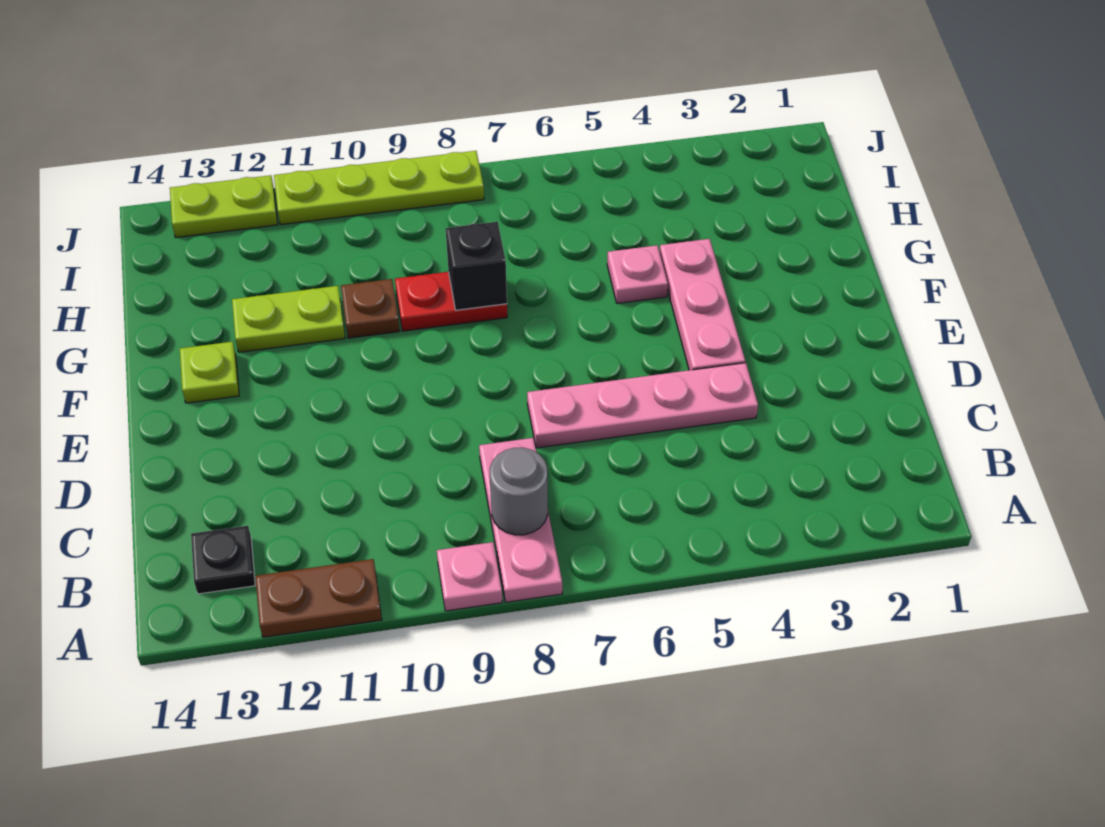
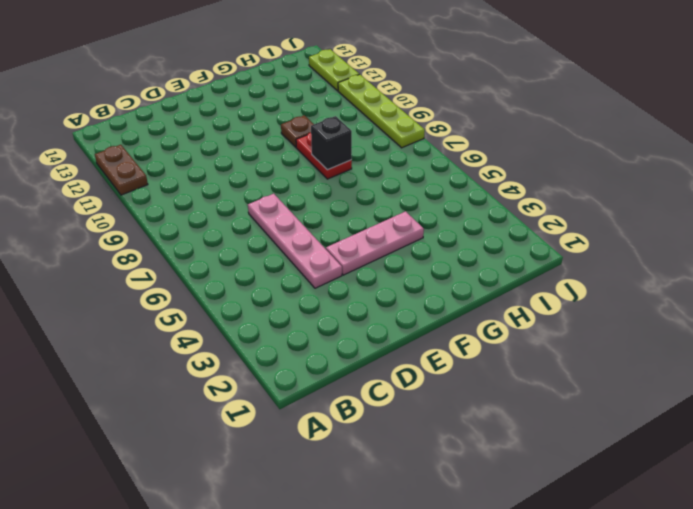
none -> pink 1x3 plate [479,438,562,602]
none -> pink 1x1 plate [437,542,502,611]
none -> black 1x1 plate [191,526,255,594]

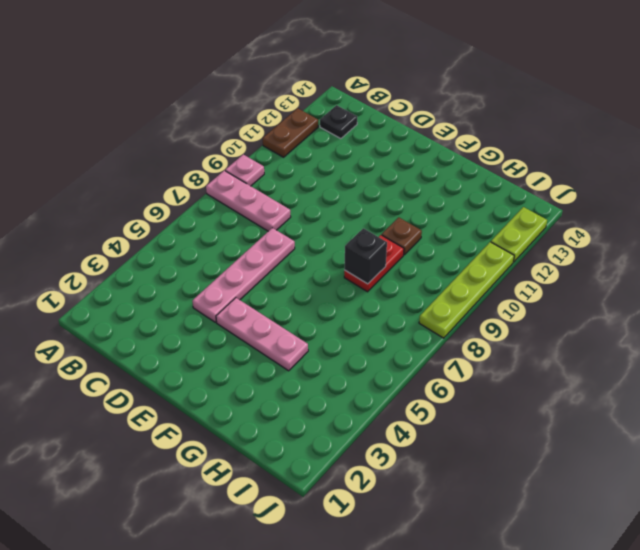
none -> lime 1x1 plate [180,342,239,403]
none -> pink 1x1 plate [607,245,668,303]
none -> lime 1x2 plate [232,286,345,352]

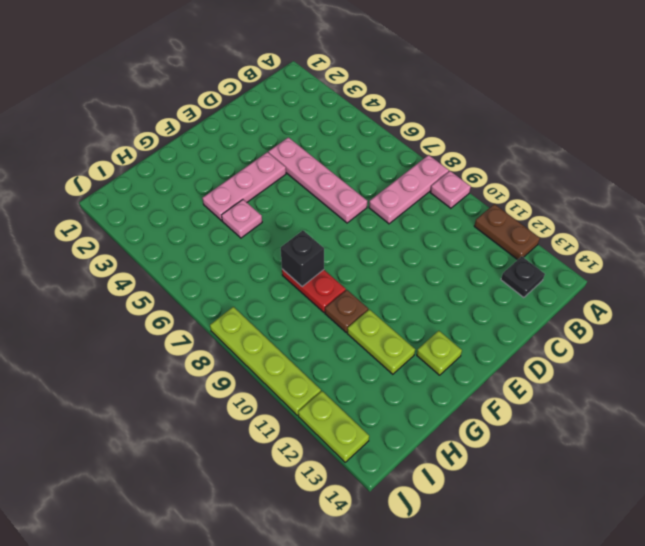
none -> grey 1x1 round brick [490,448,548,535]

